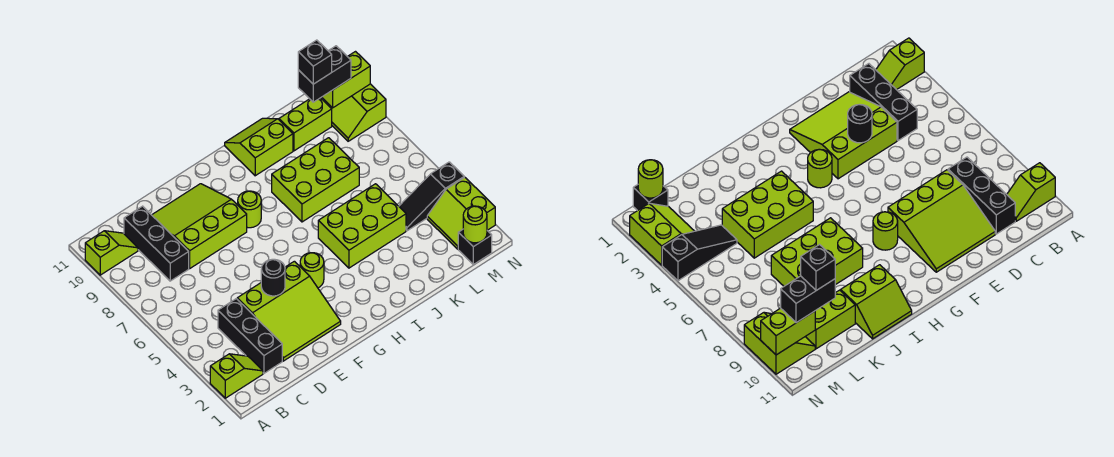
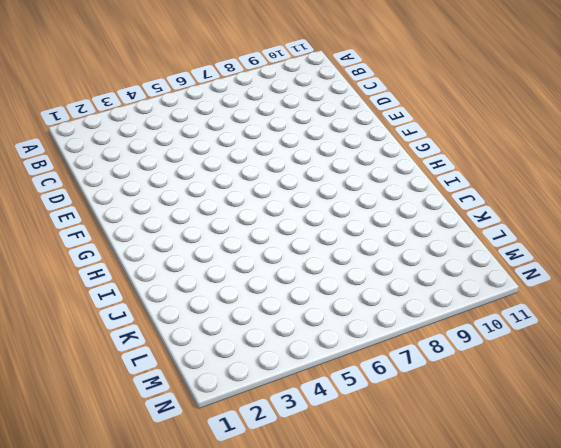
none -> lime 1x2 slope [210,354,263,398]
none -> lime 1x2 slope [85,231,138,275]
none -> black 1x3 brick [218,299,282,373]

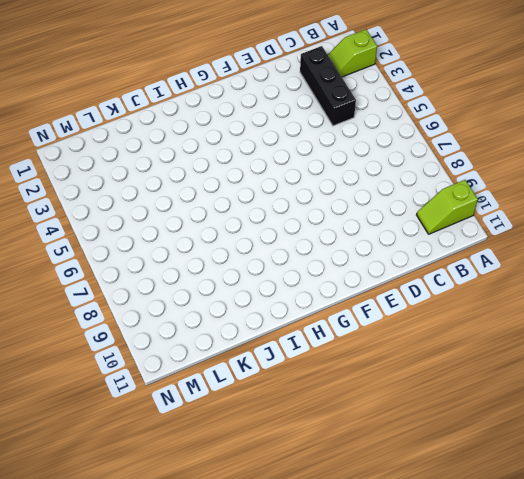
none -> black 1x3 brick [124,206,189,281]
none -> lime 3x3 slope [237,261,341,361]
none -> lime 3x3 slope [152,184,247,268]

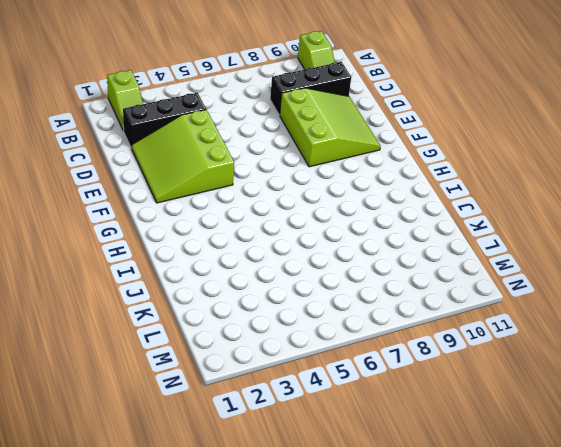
none -> lime 1x1 round brick [300,253,324,288]
none -> lime 1x1 round brick [238,191,261,228]
none -> lime 2x3 brick [318,184,406,268]

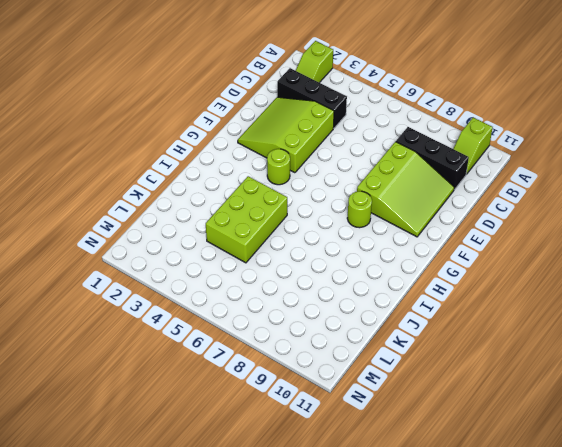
none -> lime 2x3 brick [272,138,359,222]
none -> lime 2x2 slope [225,118,293,176]
none -> lime 1x2 brick [279,98,332,151]

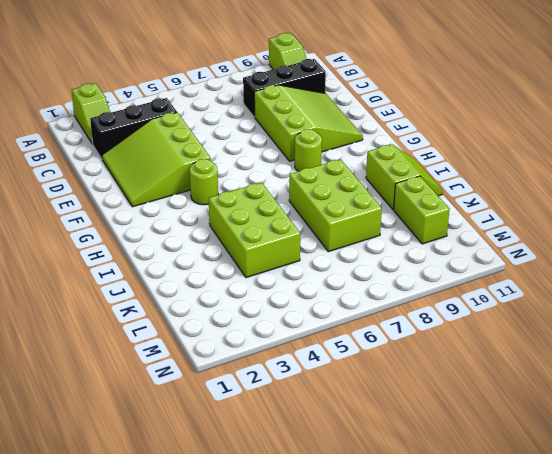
none -> black 1x3 slope [399,162,464,231]
none -> black 1x1 brick [458,230,492,264]
none -> lime 2x2 slope [427,177,495,249]

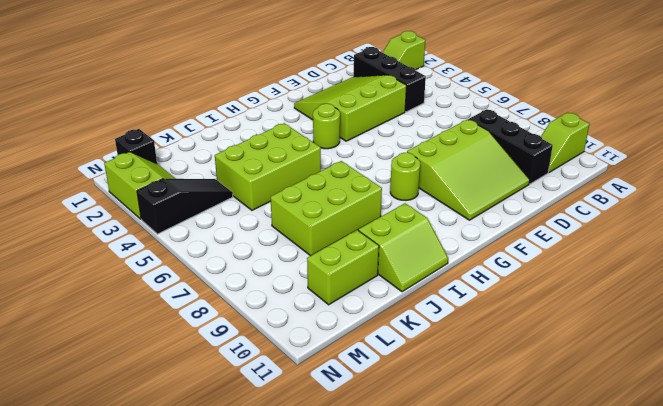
none -> lime 2x2 slope [323,84,386,141]
none -> black 1x1 round brick [261,259,285,296]
none -> lime 1x1 round brick [463,206,487,243]

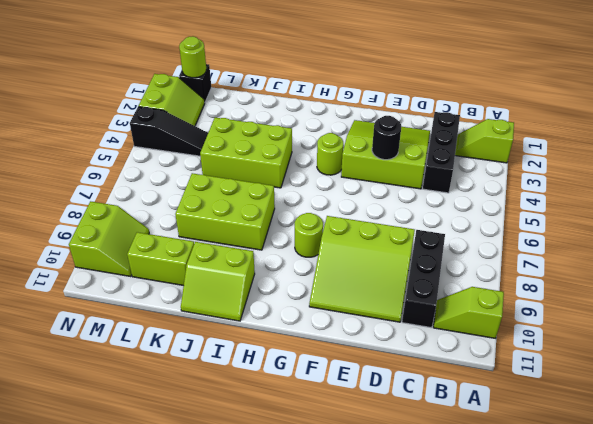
none -> lime 1x2 brick [322,52,370,108]
none -> black 1x2 brick [298,46,351,102]
none -> black 1x1 brick [298,40,332,84]

